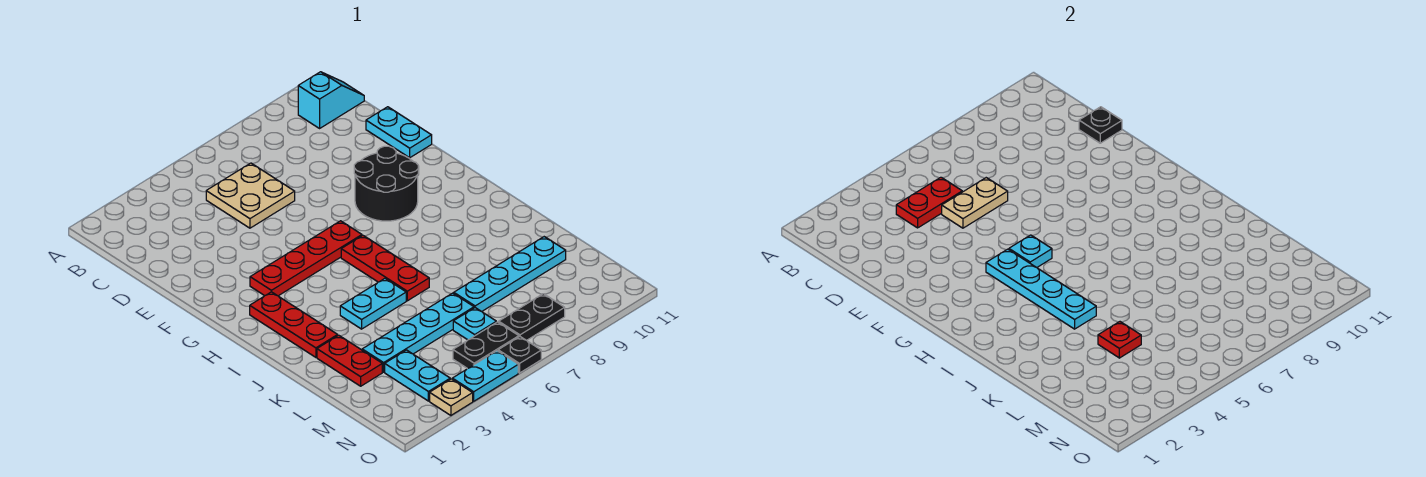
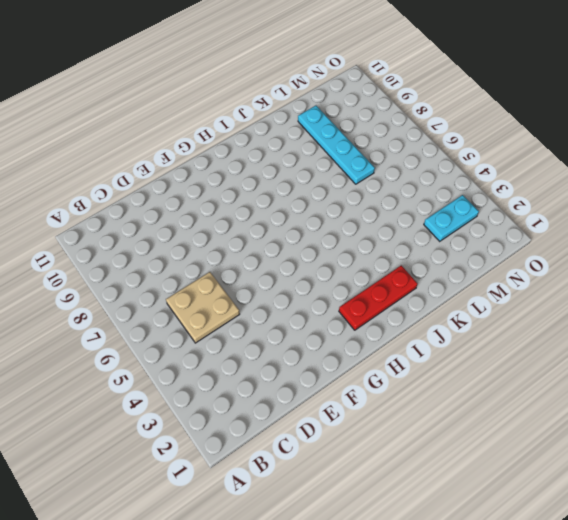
none -> cyan 1x2 slope [298,72,364,128]
none -> cyan 1x2 plate [366,107,432,158]
none -> black 2x2 round brick [354,146,418,221]

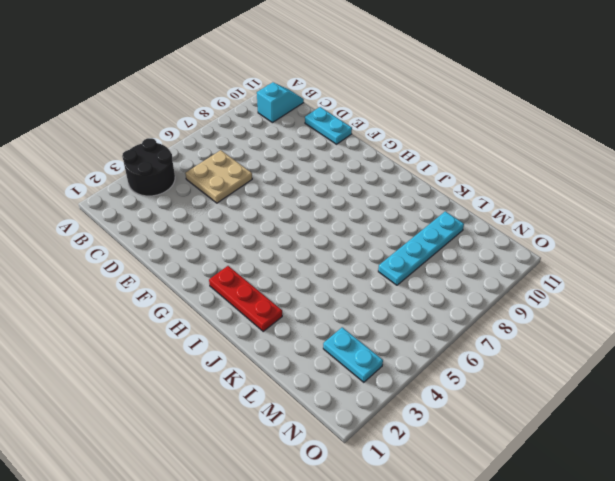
black 2x2 round brick [122,138,175,196] -> black 2x2 round brick moved to [354,146,418,221]
none -> red 1x4 plate [250,221,362,296]
none -> red 1x3 plate [341,236,429,301]
none -> cyan 1x2 plate [340,279,406,329]

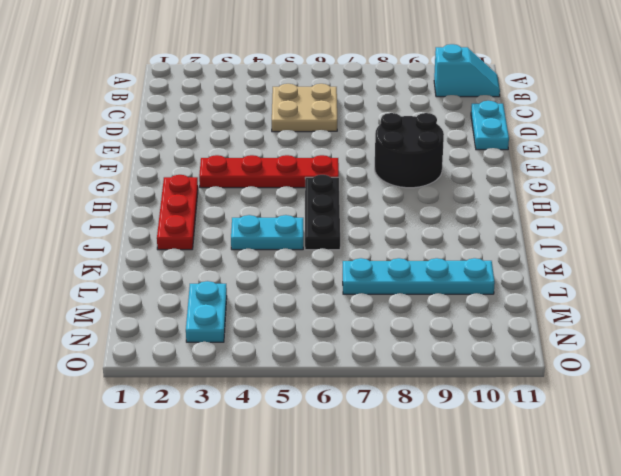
black 1x3 plate [305,175,340,250] -> red 1x3 plate [341,236,429,301]
none -> red 1x2 plate [317,335,382,386]
none -> cyan 1x4 plate [362,293,474,372]
none -> cyan 1x1 plate [453,308,496,340]

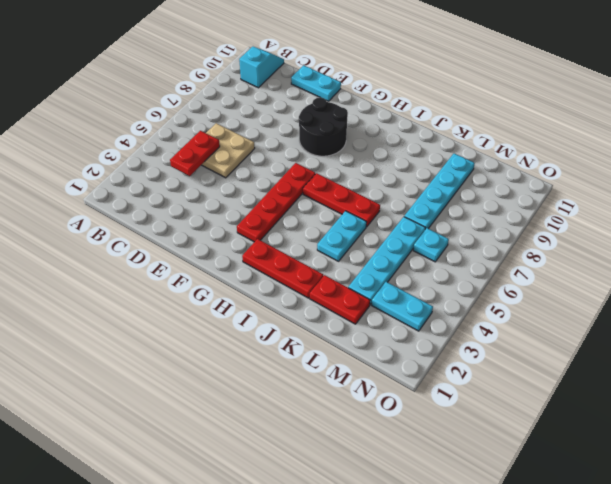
none -> black 1x2 plate [453,322,519,369]
none -> black 1x2 plate [499,294,565,340]
none -> tan 1x1 plate [430,379,473,415]

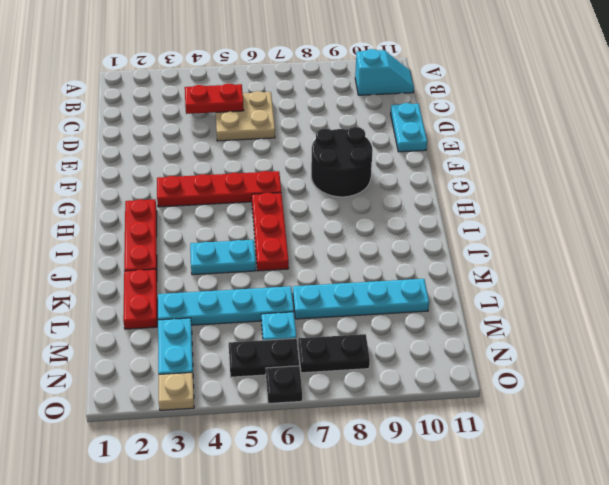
none -> cyan 1x2 plate [452,351,518,401]
none -> tan 1x2 plate [942,178,1008,228]
none -> black 1x1 plate [1079,107,1122,143]

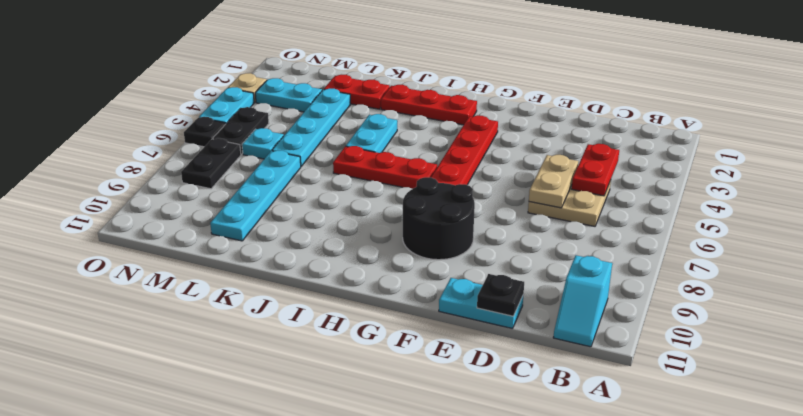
none -> cyan 1x4 plate [986,249,1096,329]
none -> cyan 1x1 plate [1009,235,1052,267]
none -> red 1x1 plate [1098,322,1141,358]

